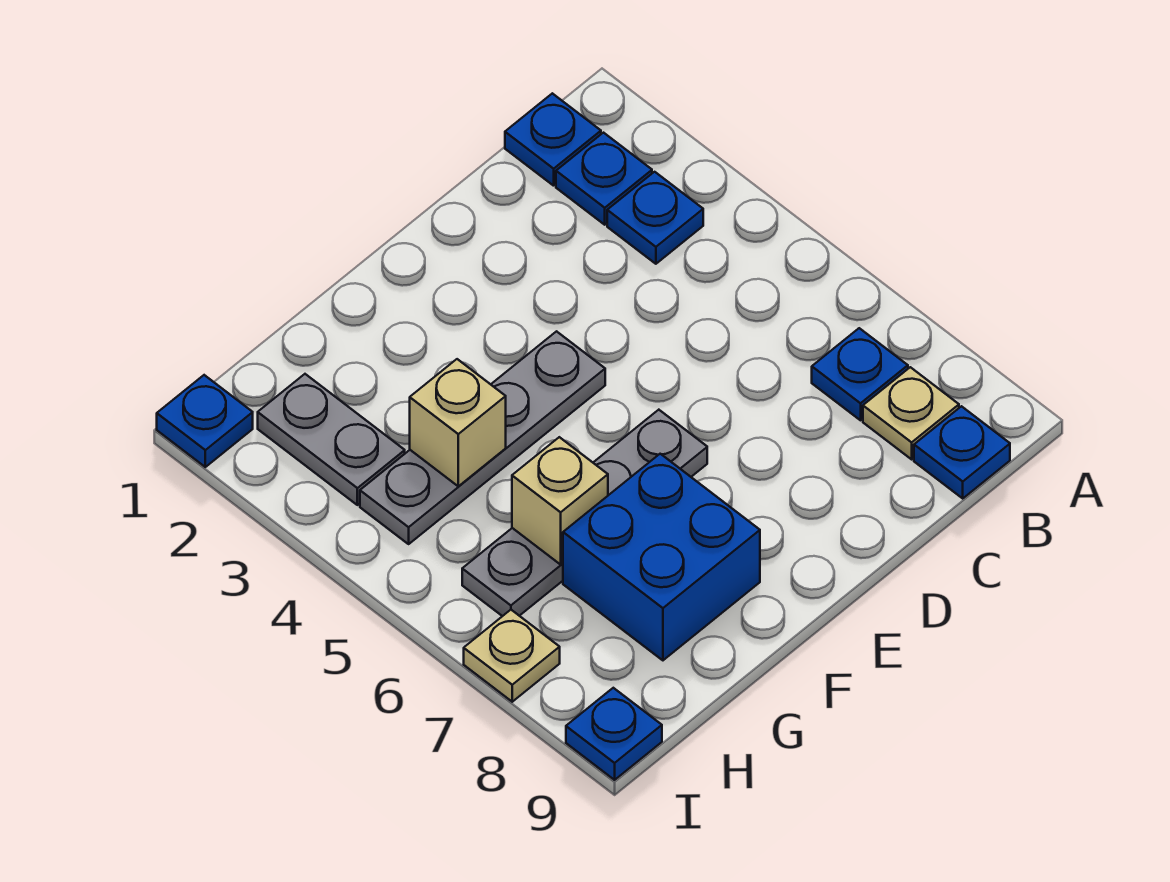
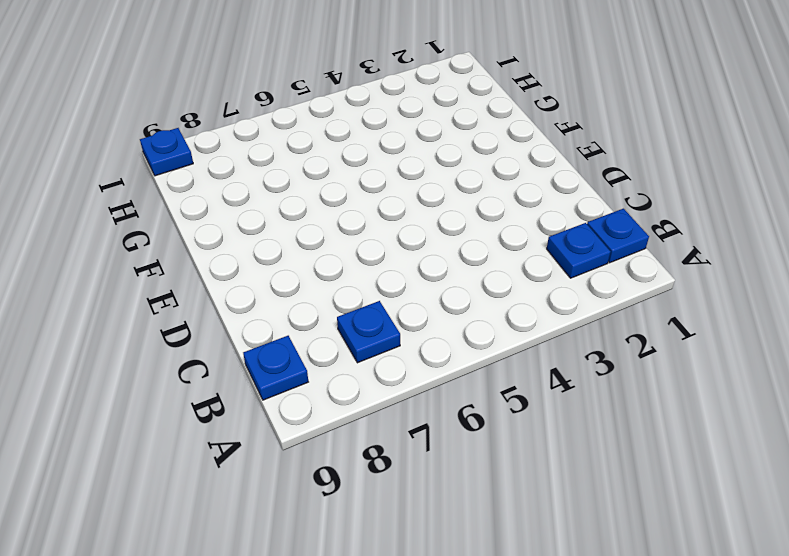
none -> blue 1x1 plate [607,172,703,264]
none -> tan 1x1 plate [863,367,959,459]
none -> grey 1x4 plate [360,331,605,544]

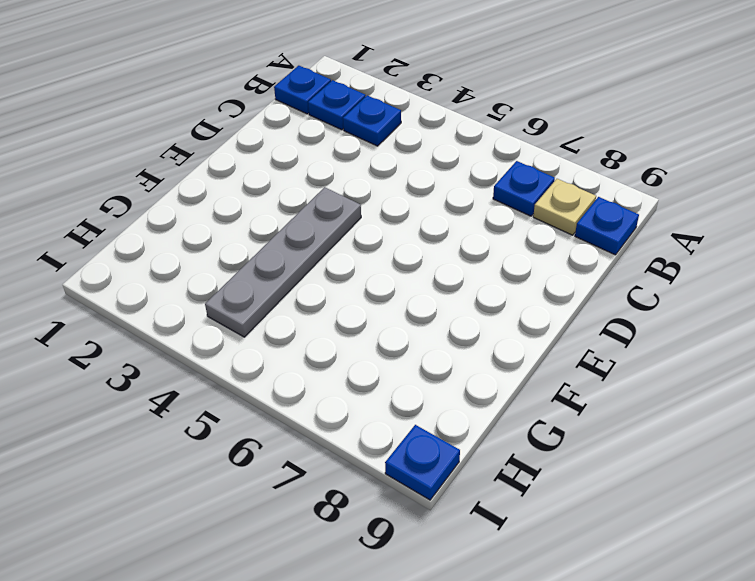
none -> grey 1x4 plate [462,410,707,616]
none -> blue 2x2 brick [563,454,760,660]
none -> grey 1x2 plate [258,374,405,505]

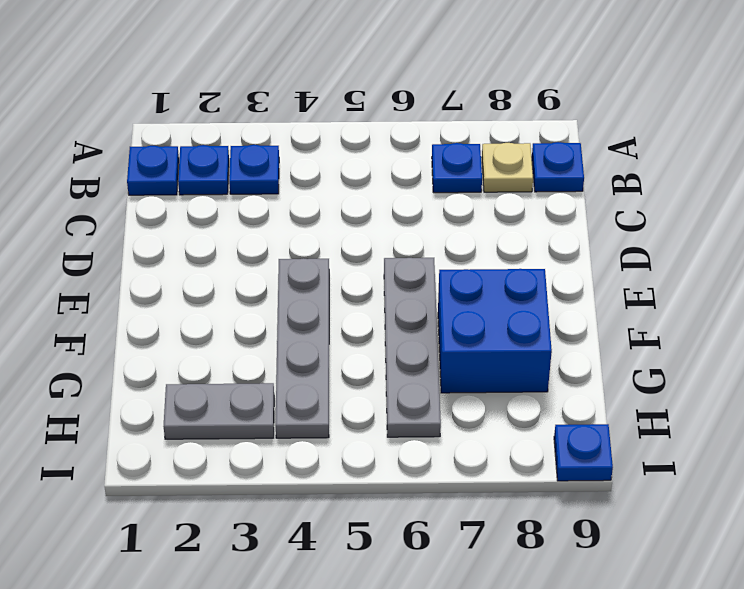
none -> blue 1x1 plate [157,375,253,467]
none -> tan 1x1 plate [464,610,560,702]
none -> tan 1x1 brick [410,359,506,487]

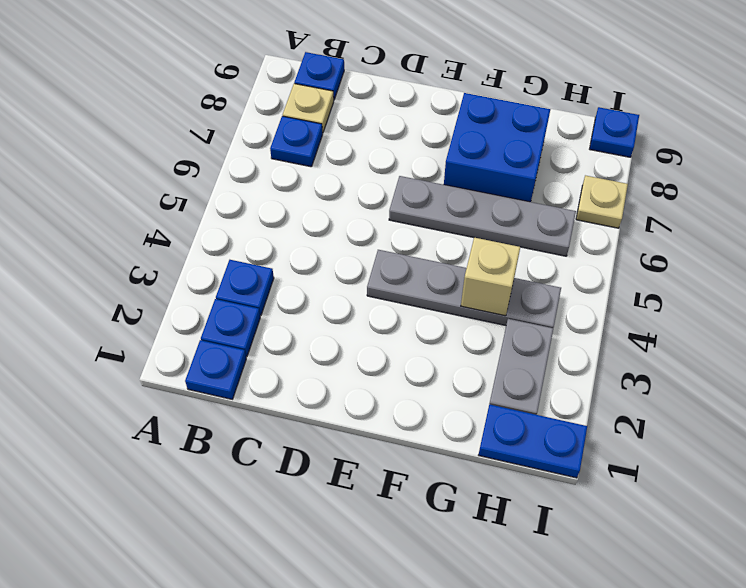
blue 1x2 plate [479,404,587,478] -> blue 1x1 plate [157,375,253,467]
none -> tan 1x1 brick [512,437,608,564]

